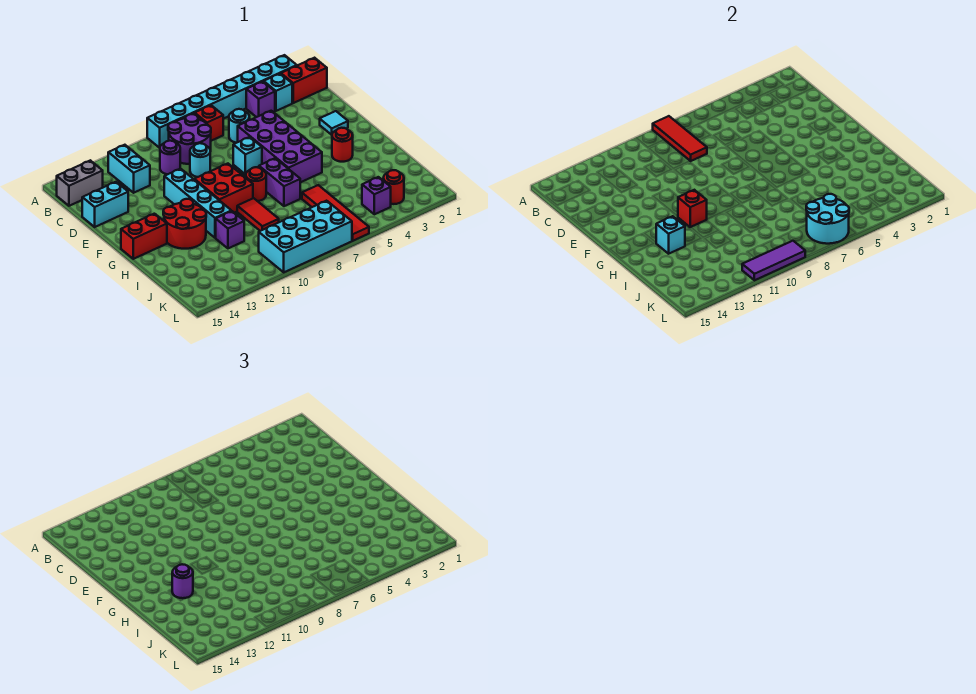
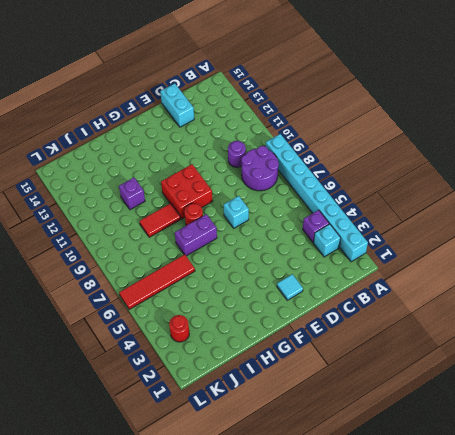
none -> red 1x2 brick [281,58,327,103]
none -> red 1x1 brick [195,105,223,141]
none -> cyan 1x2 brick [108,145,150,193]
none -> grey 1x2 brick [56,160,103,206]

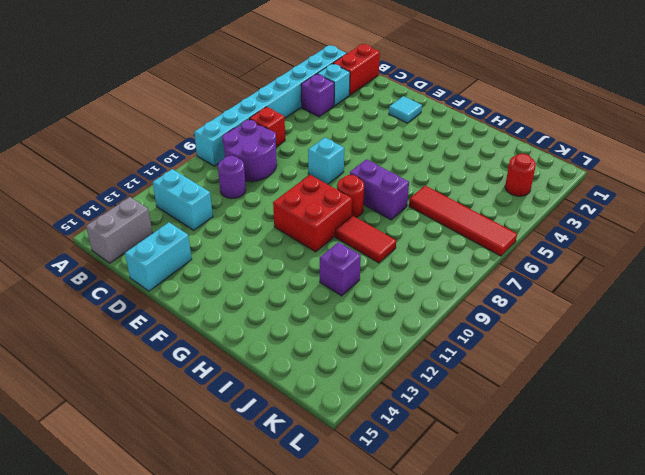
none -> cyan 1x1 round brick [229,109,249,143]
none -> purple 2x4 brick [238,111,322,182]
none -> cyan 1x1 round brick [190,143,210,177]
none -> cyan 1x4 brick [164,169,231,238]

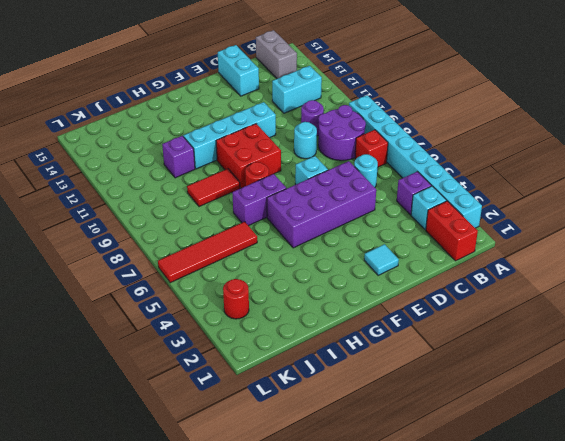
none -> red 1x1 round brick [332,128,353,162]
none -> red 2x2 round brick [163,199,206,249]
none -> red 1x2 brick [121,214,167,259]
none -> purple 1x1 brick [362,177,391,214]

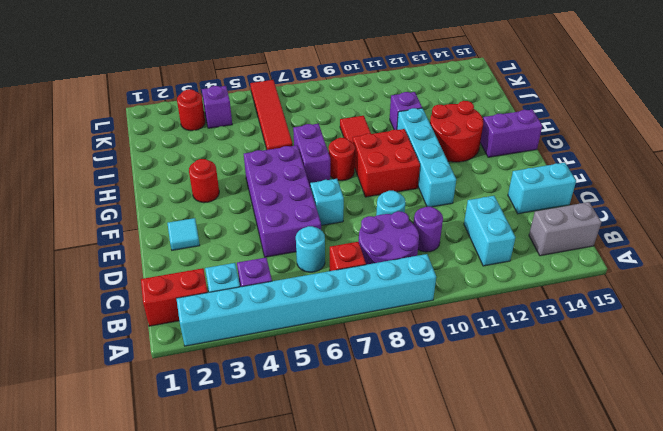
purple 1x2 brick [480,110,542,157] -> red 1x2 brick [121,214,167,259]
none -> cyan 2x4 brick [259,201,352,272]
none -> red 1x3 tile [653,116,707,161]
none -> red 1x1 brick [678,190,707,227]
none -> cyan 1x1 brick [656,216,685,254]

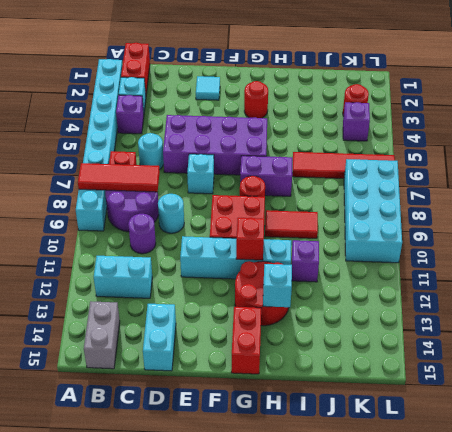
none -> cyan 2x2 round brick [806,194,849,244]
none -> purple 1x3 tile [742,241,805,280]
none -> purple 1x1 round brick [172,564,193,598]

